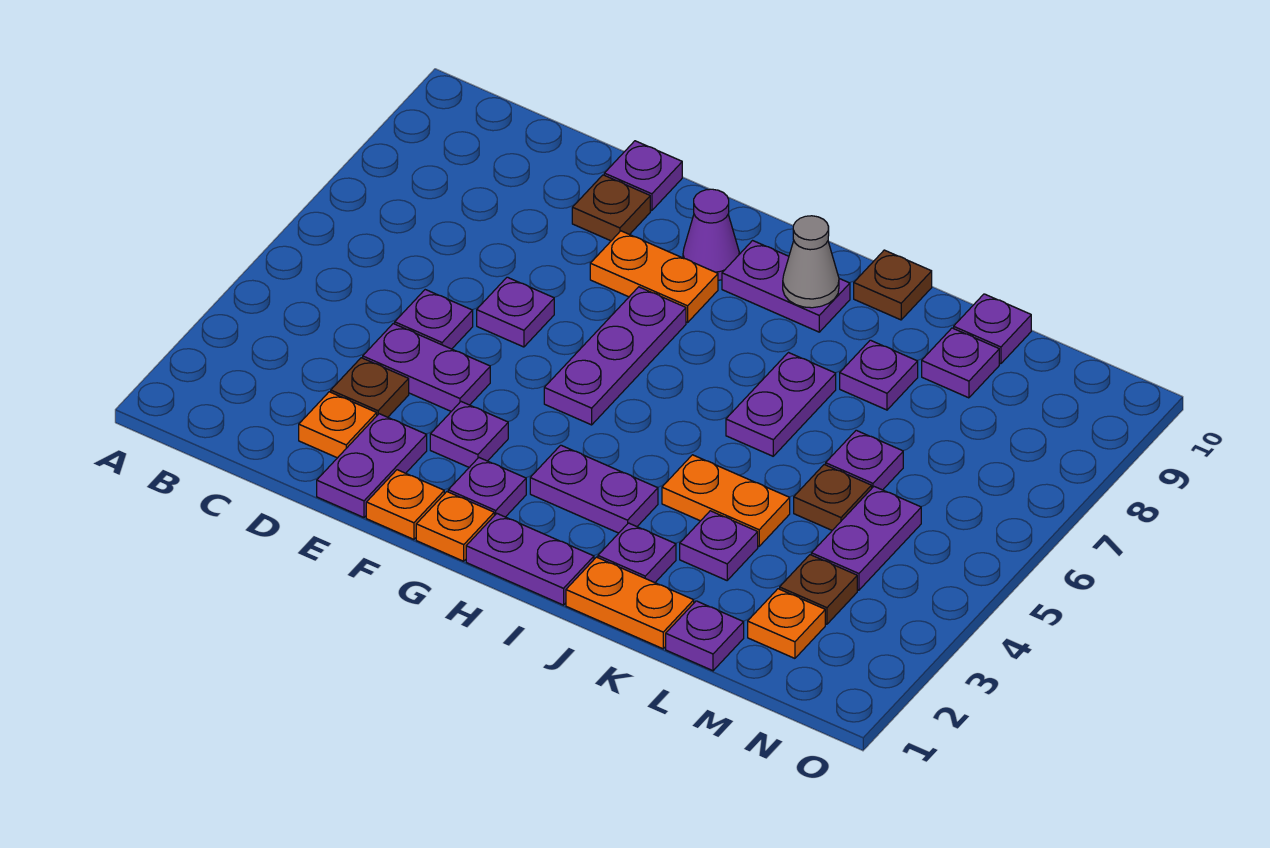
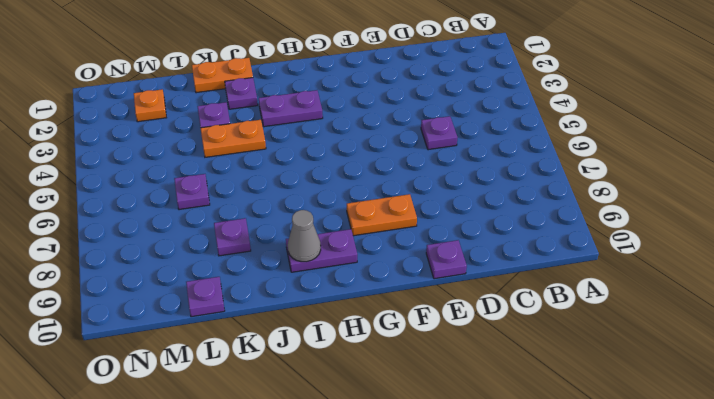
none -> orange 1x1 plate [299,392,377,458]
none -> brown 1x1 plate [331,358,409,417]
none -> purple 1x2 plate [363,324,490,411]
none -> purple 1x2 plate [317,414,427,517]

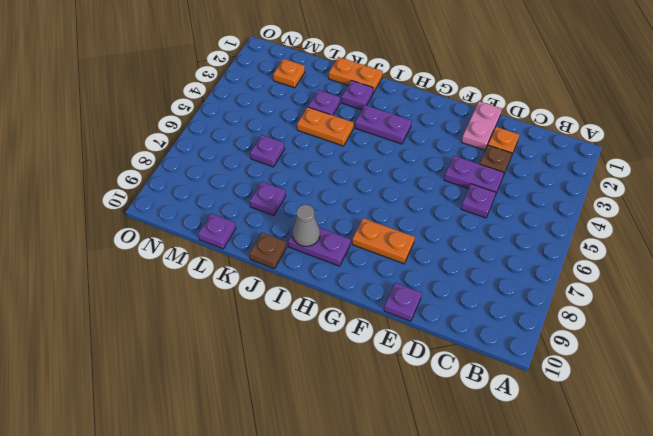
pink 1x2 plate [462,101,502,150] -> purple 1x2 plate [317,414,427,517]
none -> purple 1x1 plate [477,277,554,347]
none -> brown 1x1 plate [572,175,650,241]
none -> orange 1x1 plate [366,470,444,539]
none -> purple 1x1 plate [430,402,508,467]

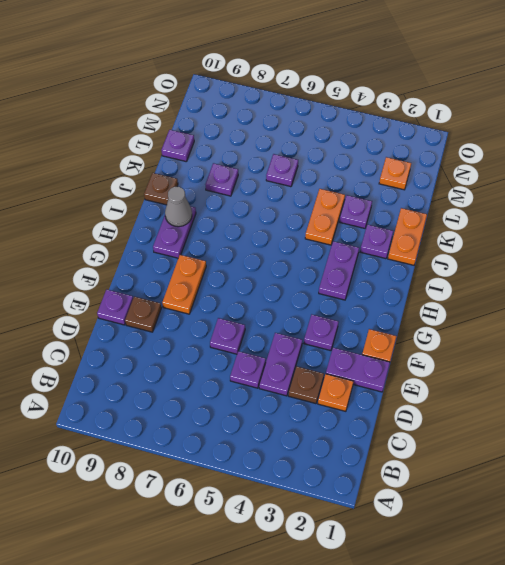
none -> orange 1x1 plate [416,492,494,561]
none -> purple 1x1 plate [448,458,526,517]
none -> purple 1x3 plate [544,287,686,425]
none -> purple 1x1 cone [683,189,739,280]

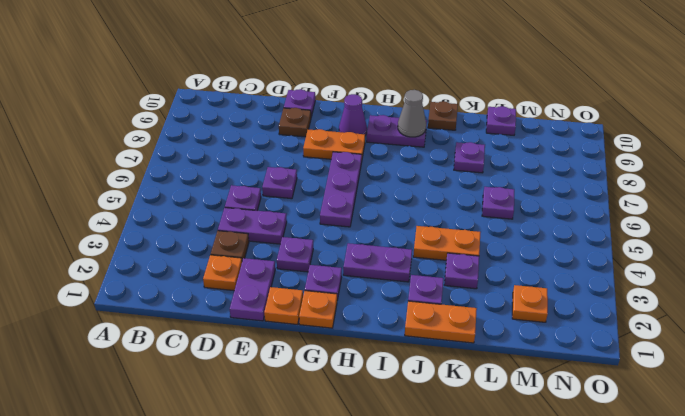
none -> purple 1x2 plate [466,514,594,605]
none -> purple 1x2 plate [726,353,836,456]
none -> purple 1x1 plate [666,601,744,671]
none -> brown 1x1 plate [794,465,872,530]

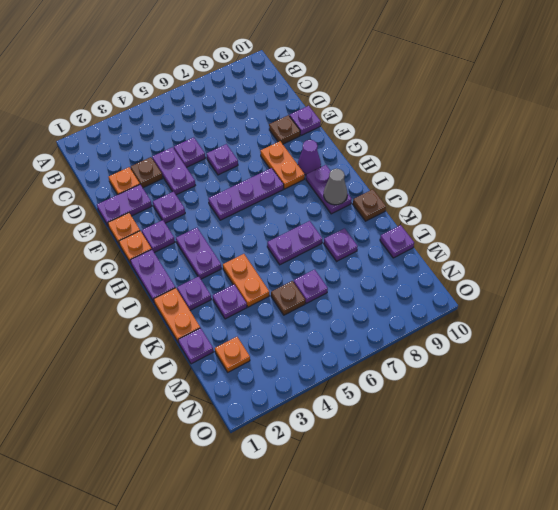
none -> purple 1x1 plate [922,328,999,398]
none -> brown 1x1 plate [780,555,857,624]
none -> purple 1x2 plate [811,487,921,590]

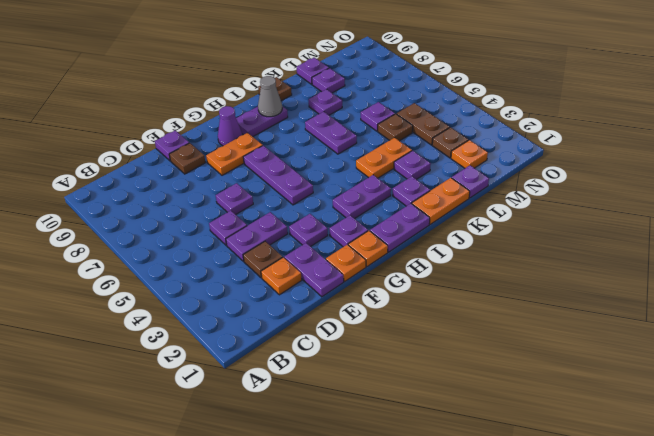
brown 1x2 plate [397,103,450,145] -> purple 1x2 plate [811,487,921,590]

